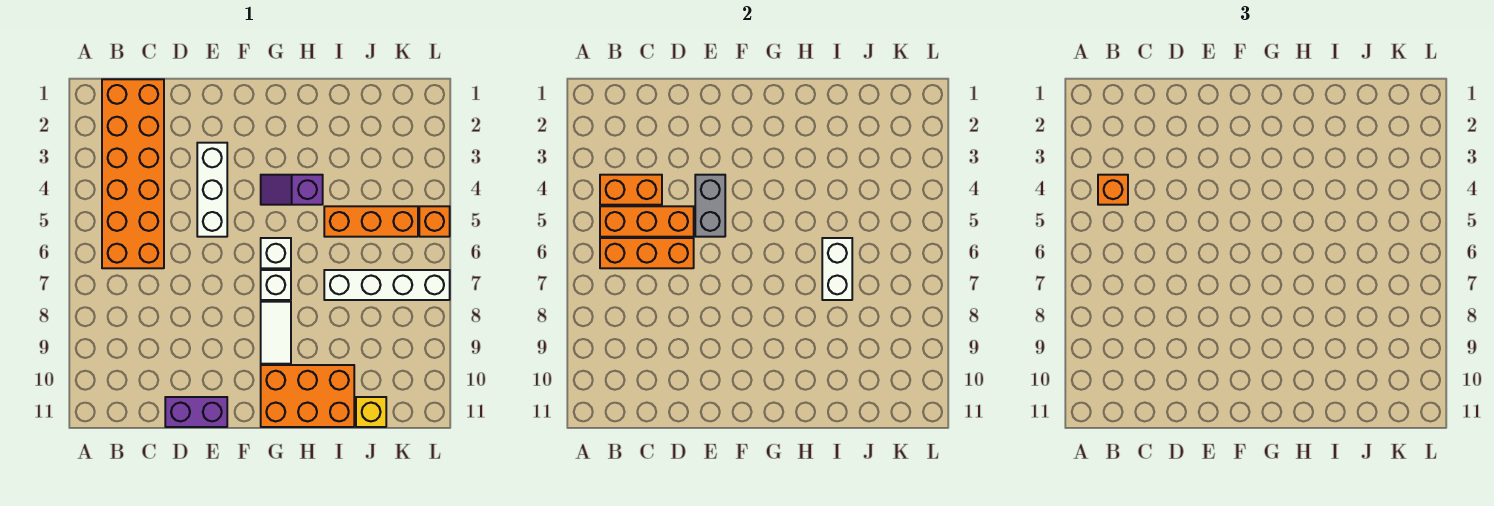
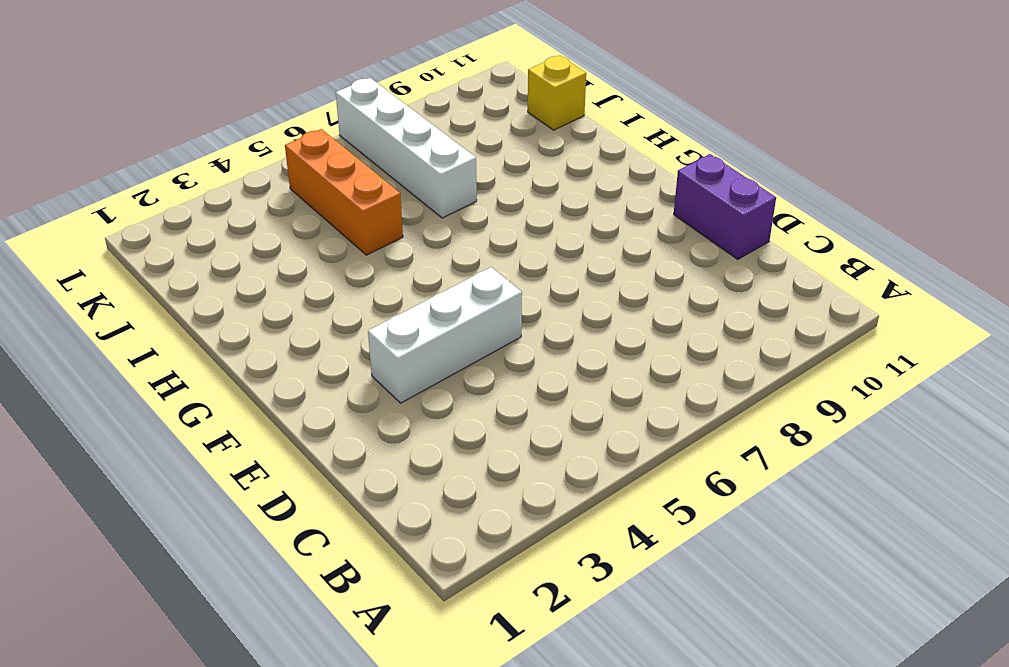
none -> orange 2x6 brick [102,79,164,268]
none -> purple 1x2 slope [261,175,323,205]
none -> white 1x1 brick [261,238,291,268]

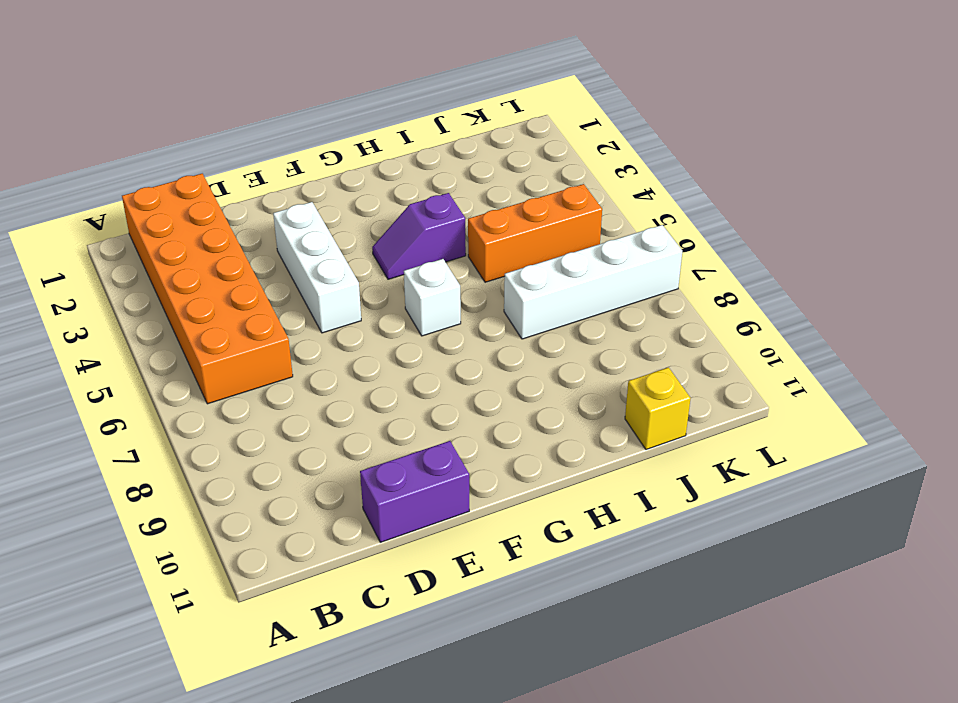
none -> white 1x1 brick [261,270,291,300]
none -> white 1x2 tile [261,302,291,364]
none -> orange 2x3 brick [261,365,354,427]

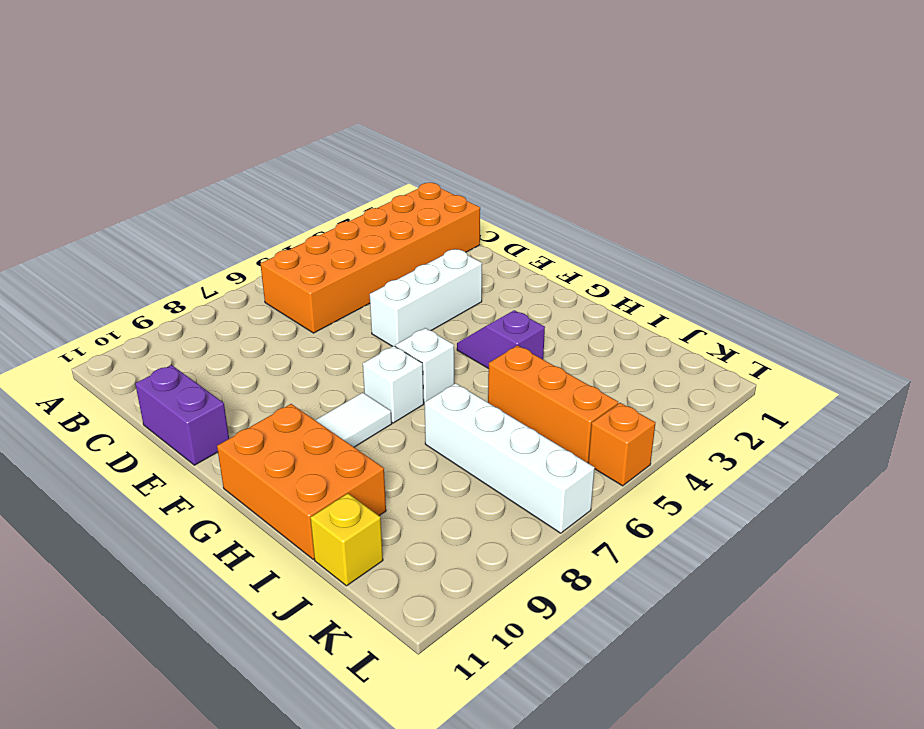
none -> orange 1x2 brick [600,175,662,205]
none -> orange 1x3 brick [600,206,694,237]
none -> orange 1x3 brick [600,238,694,268]

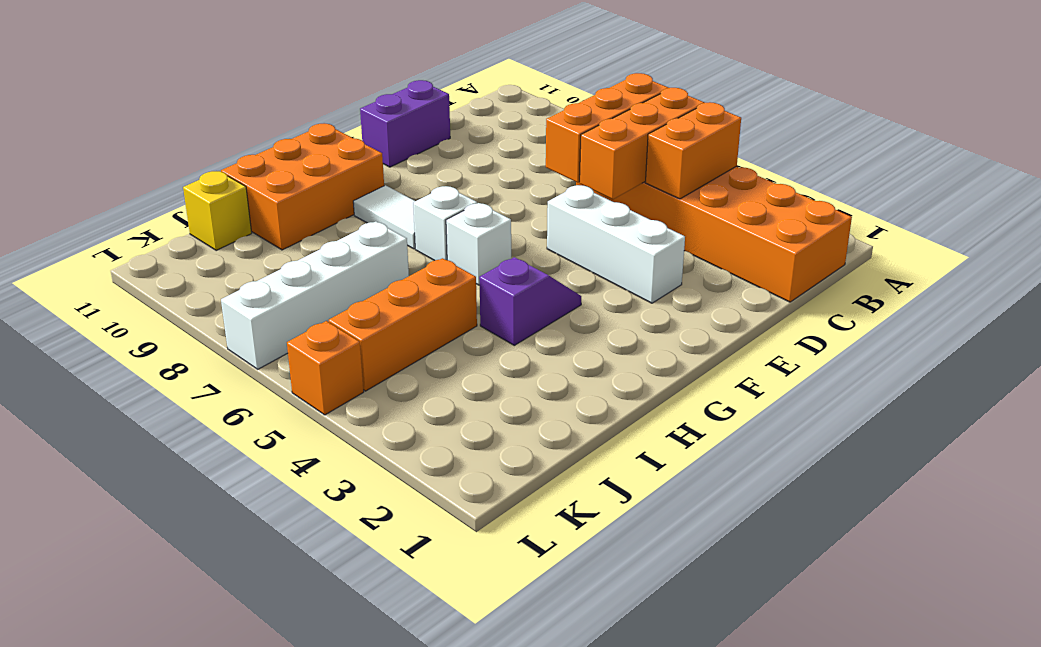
none -> grey 1x2 brick [695,175,725,237]
none -> white 1x2 brick [822,238,852,300]
none -> orange 1x1 brick [1098,175,1128,205]

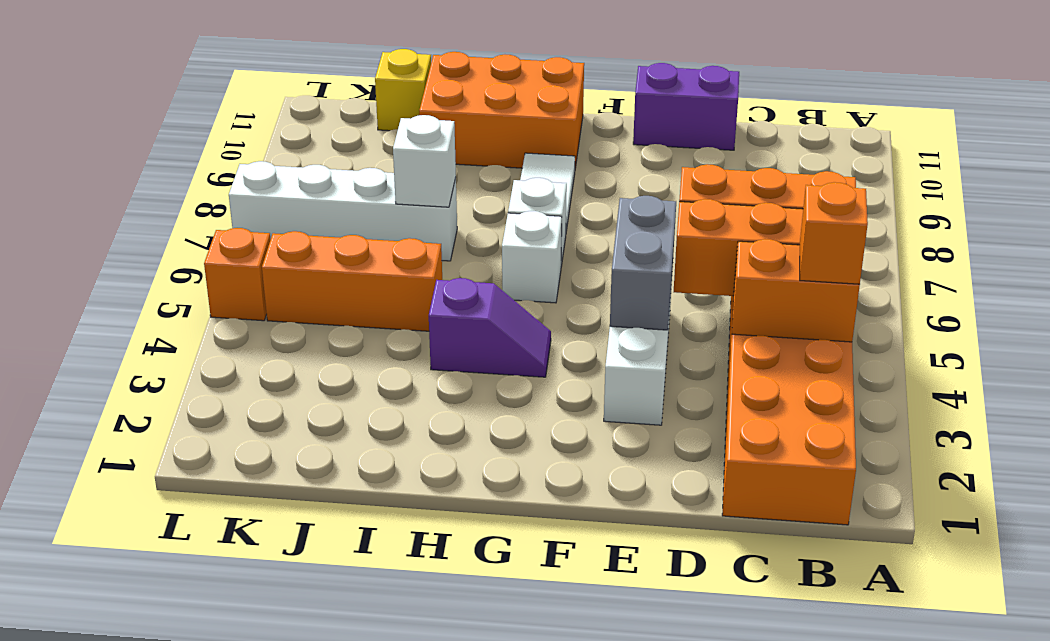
white 1x1 brick [393,115,456,207] -> white 1x2 brick [822,238,852,300]

